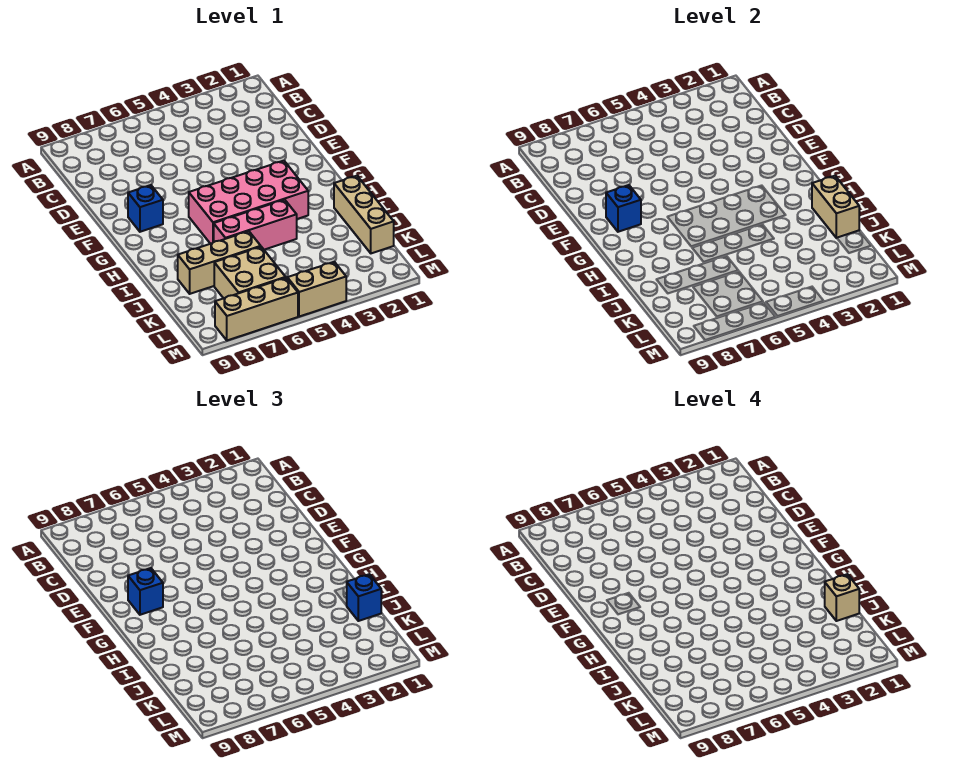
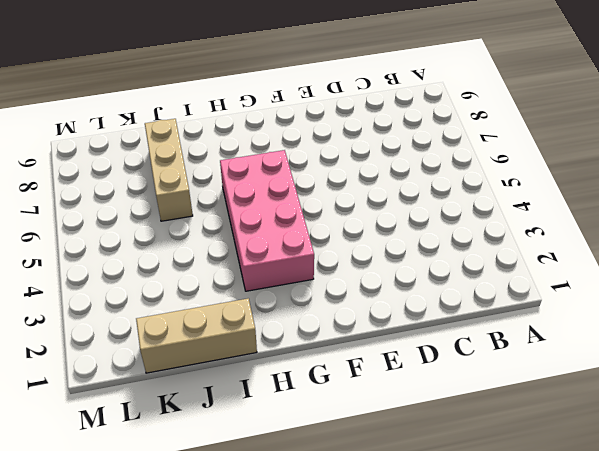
none -> blue 1x1 brick [128,185,163,232]
none -> pink 1x3 brick [214,200,297,250]
none -> tan 2x2 brick [214,247,286,298]

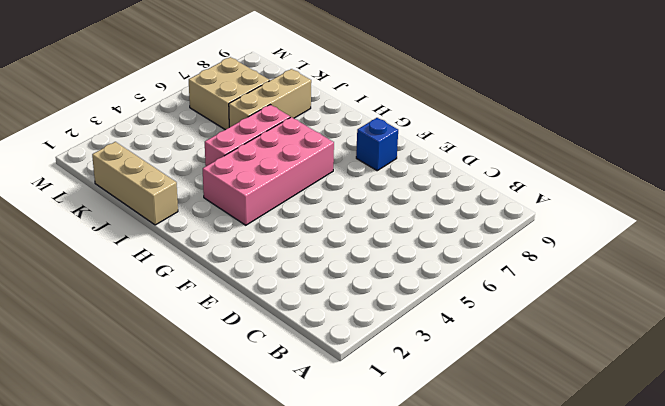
none -> tan 1x2 brick [287,262,346,317]
none -> tan 1x3 brick [215,278,298,340]
none -> blue 1x1 brick [606,185,641,232]

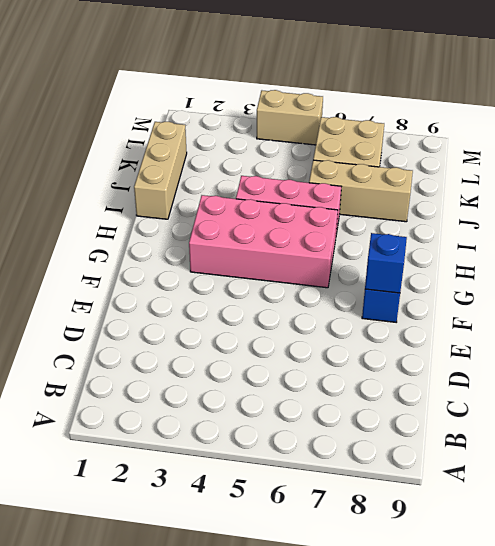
none -> tan 1x3 brick [215,278,298,340]
none -> tan 1x2 brick [812,176,859,238]
none -> blue 1x1 brick [128,568,163,615]

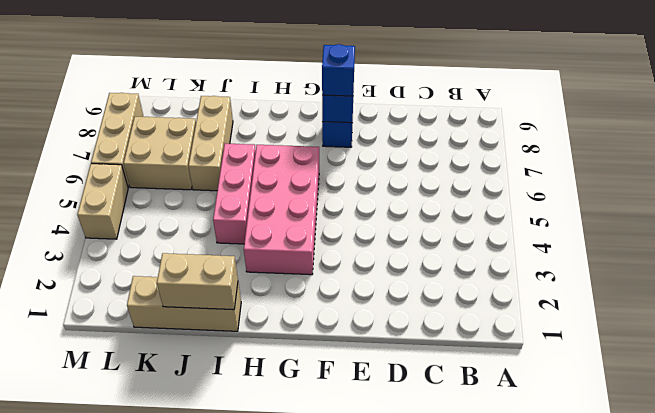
none -> blue 1x1 brick [346,574,381,621]
none -> tan 1x1 brick [825,574,859,621]

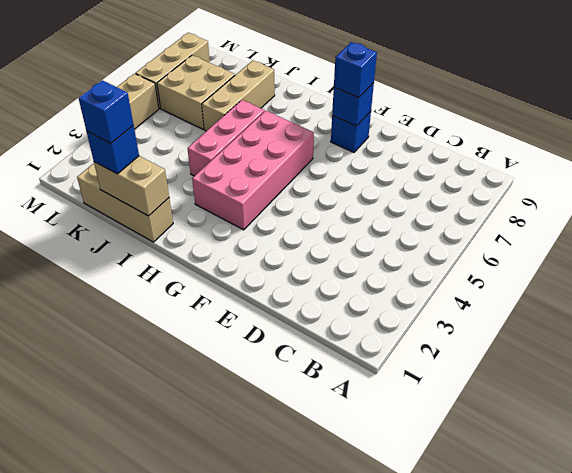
blue 1x1 brick [78,80,133,143] -> tan 1x1 brick [825,574,859,621]

